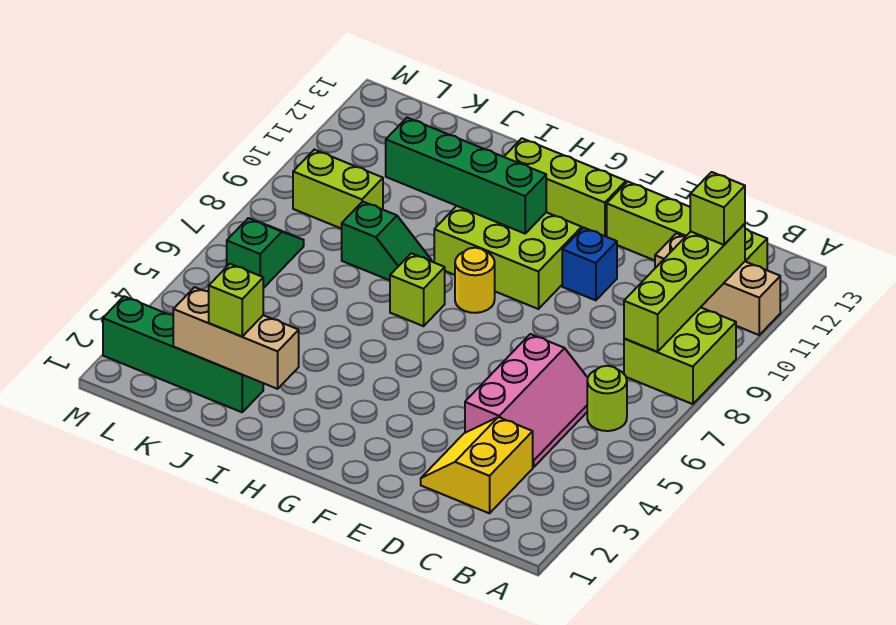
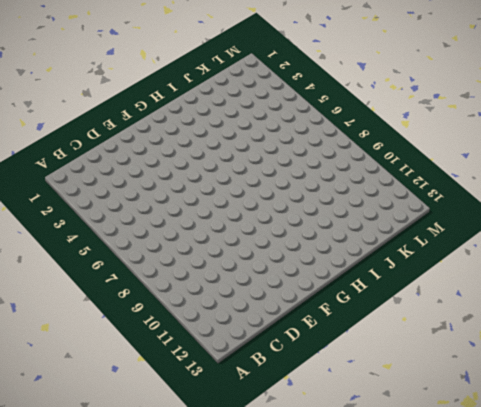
none -> lime 2x2 brick [624,307,736,404]
none -> tan 1x3 brick [655,233,780,335]
none -> lime 1x1 round brick [587,366,627,431]

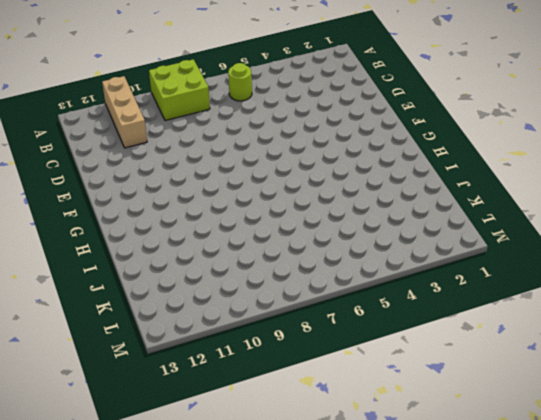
none -> lime 1x4 brick [607,182,768,270]
none -> yellow 2x2 slope [421,417,533,513]
none -> pink 2x3 slope [465,334,588,467]

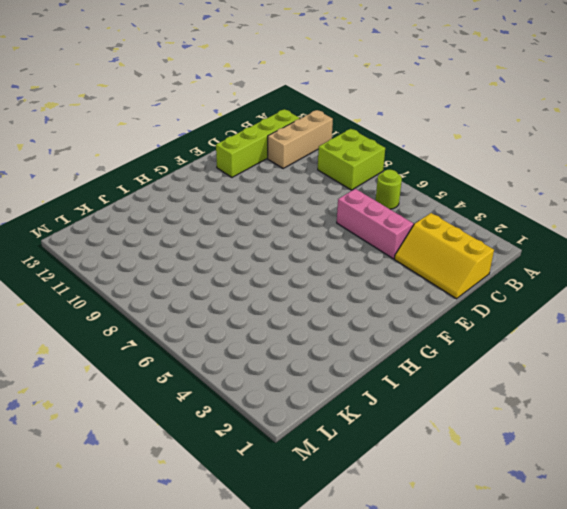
yellow 2x3 slope [394,213,494,299] -> yellow 2x2 slope [421,417,533,513]
none -> blue 1x1 brick [562,228,617,300]
none -> lime 2x3 brick [434,206,582,309]
none -> lime 1x3 brick [504,138,626,237]

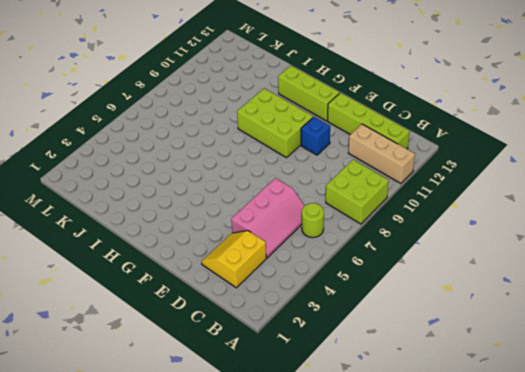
none -> yellow 1x1 round brick [455,248,495,313]
none -> lime 1x1 brick [390,253,445,326]
none -> green 1x2 slope [342,202,432,280]

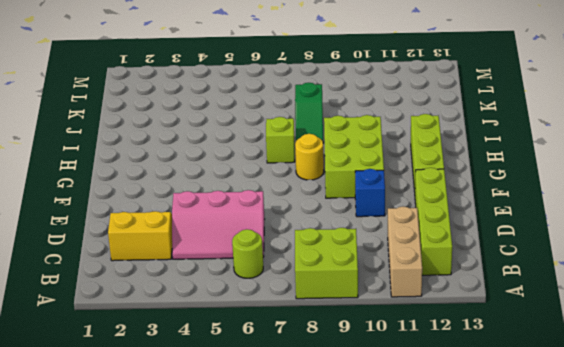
none -> green 1x4 brick [103,296,263,412]
none -> lime 1x2 brick [293,150,383,229]
none -> green 1x2 slope [227,218,304,288]

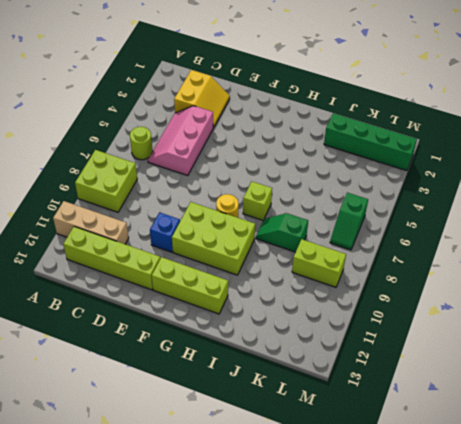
none -> lime 1x4 brick [624,224,745,352]
none -> green 1x4 brick [386,118,546,234]
none -> tan 1x3 brick [173,287,299,389]

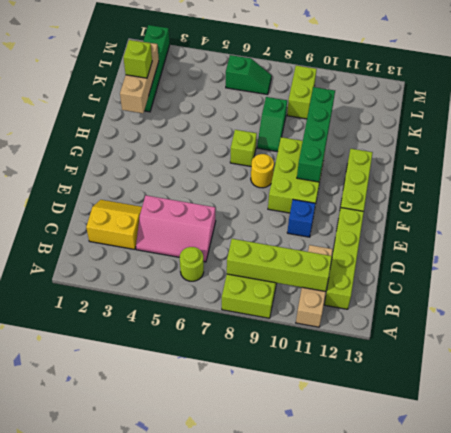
none -> lime 1x1 brick [690,172,745,245]

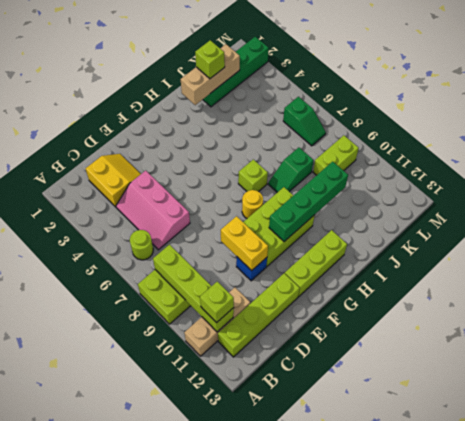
yellow 1x2 brick [221,216,268,271] -> none

